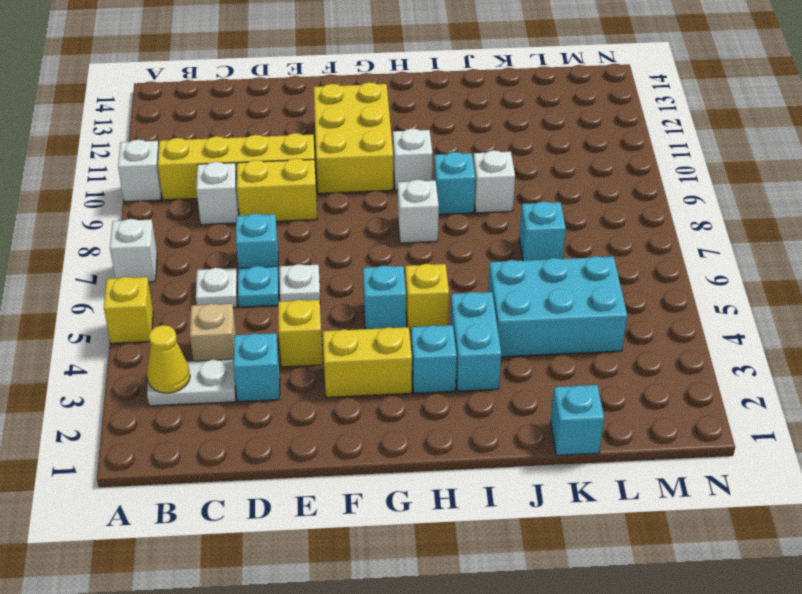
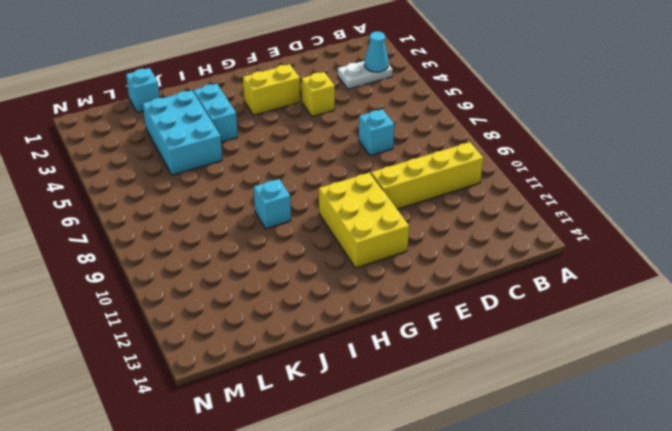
cyan 1x1 cone [365,31,388,72] -> yellow 1x1 cone [147,325,190,393]
cyan 2x3 brick [143,90,222,175] -> cyan 2x3 brick turned to [488,256,627,357]
none -> yellow 1x1 brick [104,277,153,343]
none -> white 1x1 brick [110,219,157,282]
none -> white 1x1 brick [118,139,162,202]

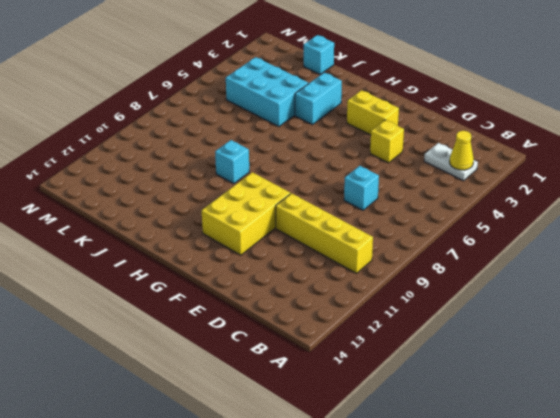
none -> yellow 1x1 brick [104,277,153,343]
none -> white 1x1 brick [110,219,157,282]
none -> white 1x1 brick [118,139,162,202]

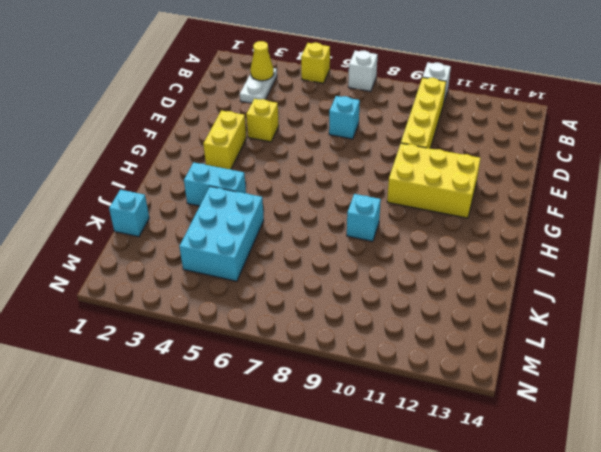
none -> tan 1x1 brick [190,304,236,361]
none -> white 1x1 plate [196,268,237,307]
none -> white 1x1 brick [196,162,239,224]

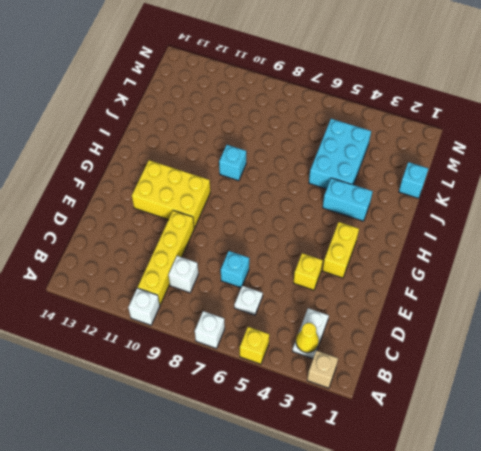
tan 1x1 brick [307,351,338,388] -> tan 1x1 brick moved to [190,304,236,361]
none -> cyan 1x1 brick [234,333,280,402]
none -> cyan 1x1 plate [238,266,279,307]
none -> yellow 1x2 brick [237,158,317,221]

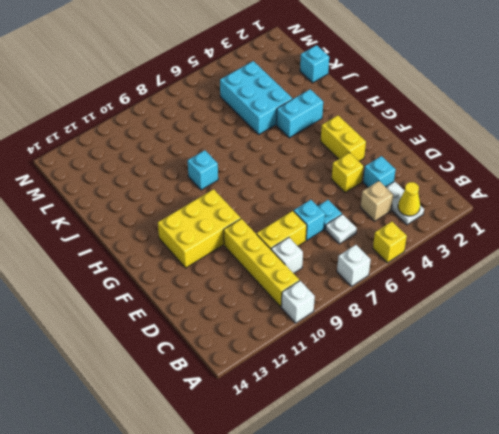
yellow 1x2 brick [257,211,307,249] -> yellow 1x2 brick turned to [237,158,317,221]
none -> white 1x1 plate [280,264,320,302]
none -> cyan 1x1 brick [363,266,406,329]
none -> cyan 1x1 brick [411,325,457,393]

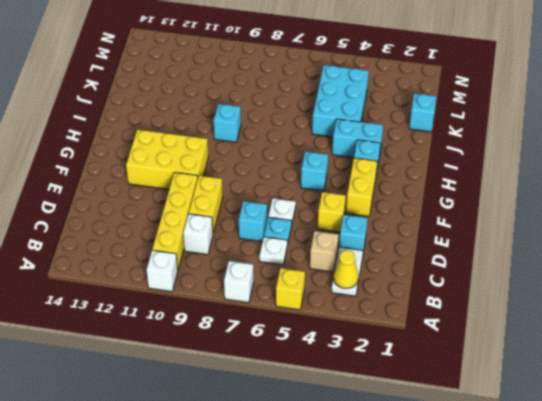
none -> yellow 1x1 brick [405,264,449,330]
none -> white 1x1 brick [398,180,439,243]
none -> white 1x1 brick [393,129,432,190]

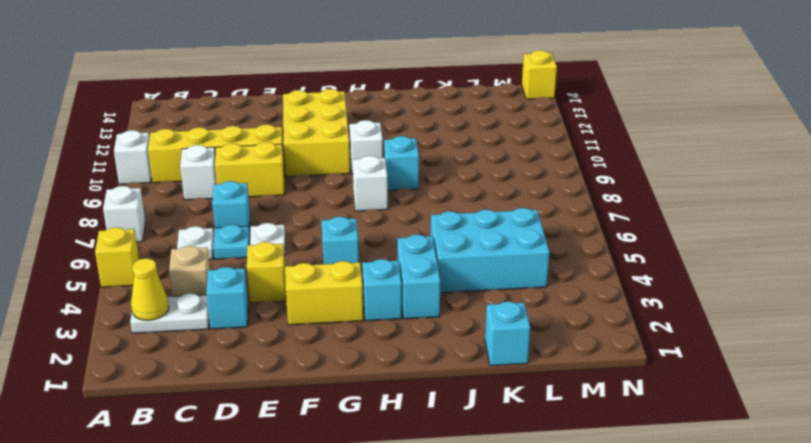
yellow 1x1 brick [522,50,557,99] -> yellow 1x1 brick moved to [405,264,449,330]
none -> white 1x1 brick [473,150,515,213]
none -> cyan 1x1 brick [519,201,566,261]

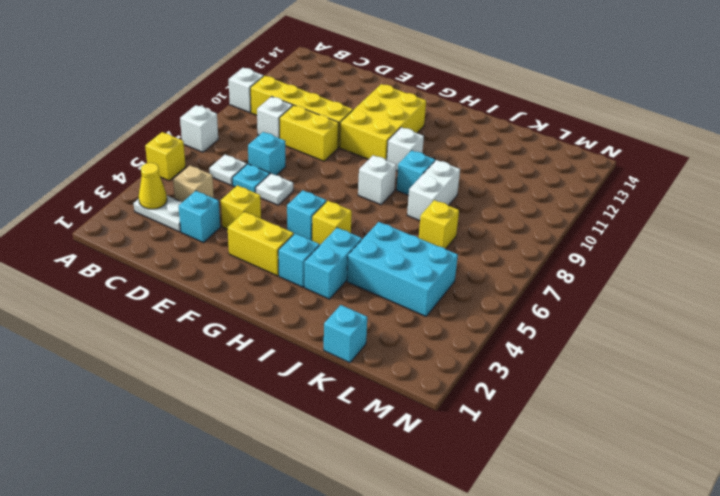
white 1x2 brick [407,160,460,221] -> white 1x1 brick [473,150,515,213]
yellow 1x1 brick [419,200,459,249] -> cyan 1x1 brick [519,201,566,261]

